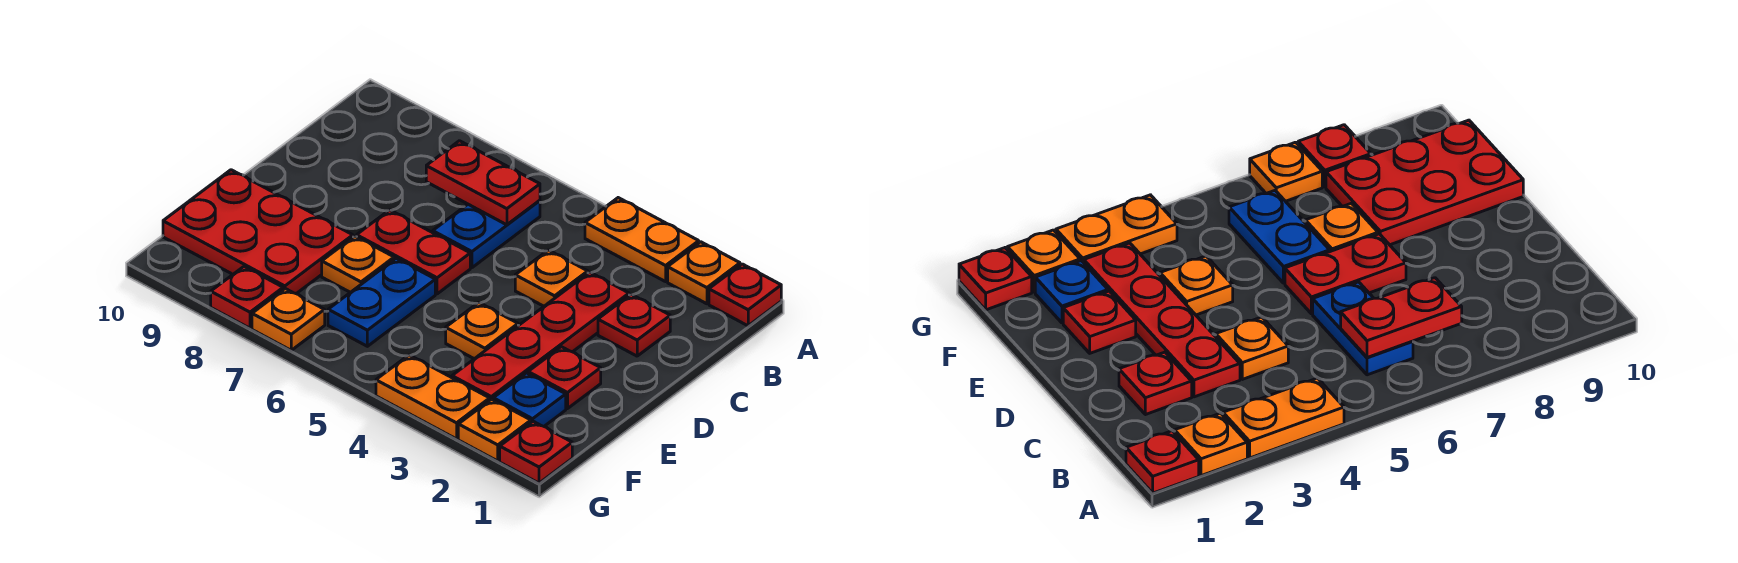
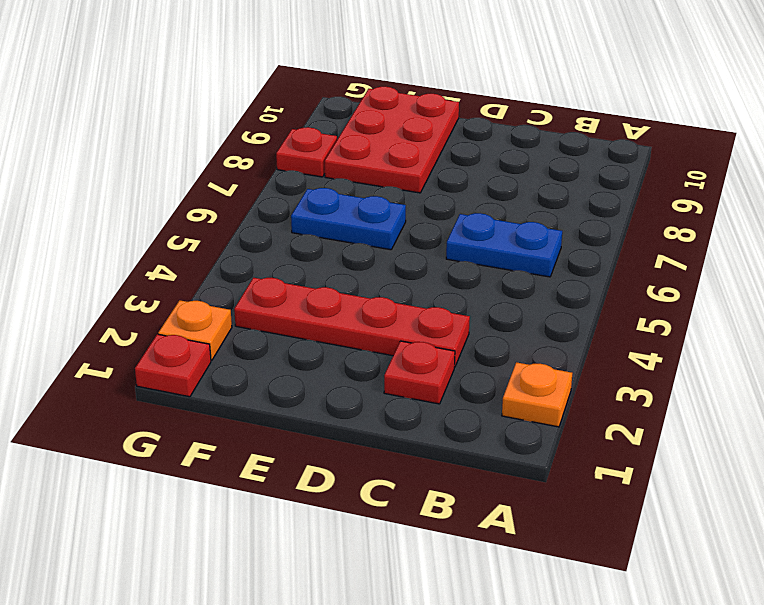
none -> red 1x1 plate [709,264,781,326]
none -> orange 1x2 plate [585,198,699,282]
none -> orange 1x1 plate [515,250,588,306]

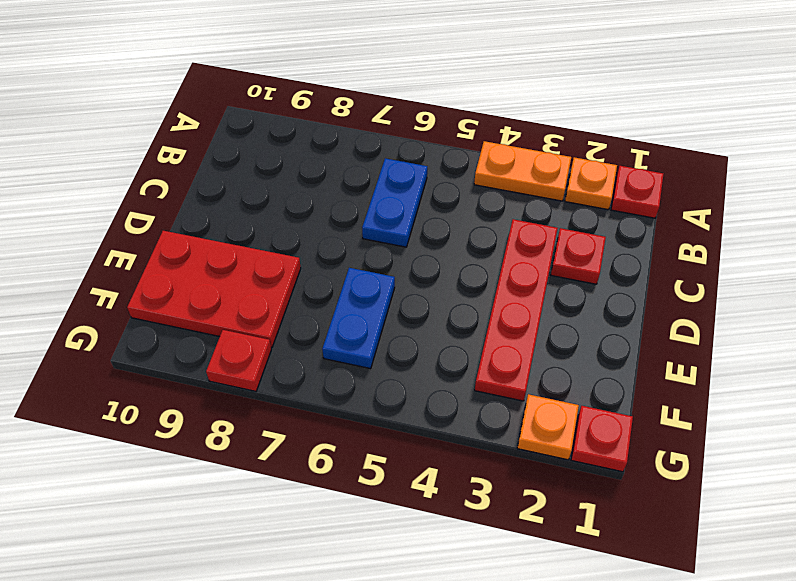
none -> orange 1x1 plate [515,250,588,306]
none -> red 1x2 plate [357,210,470,294]
none -> red 1x1 plate [528,347,601,409]

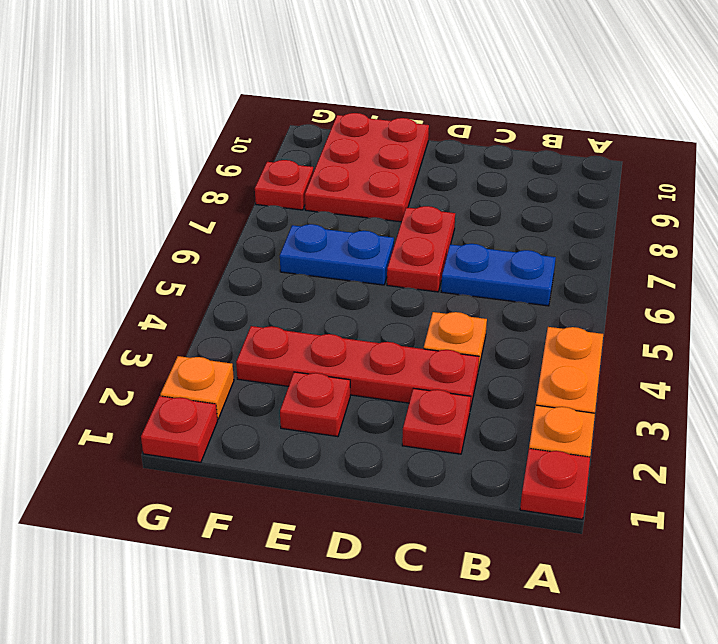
none -> orange 1x1 plate [446,303,518,359]
none -> orange 1x1 plate [322,236,394,292]
none -> blue 1x1 plate [493,373,566,426]

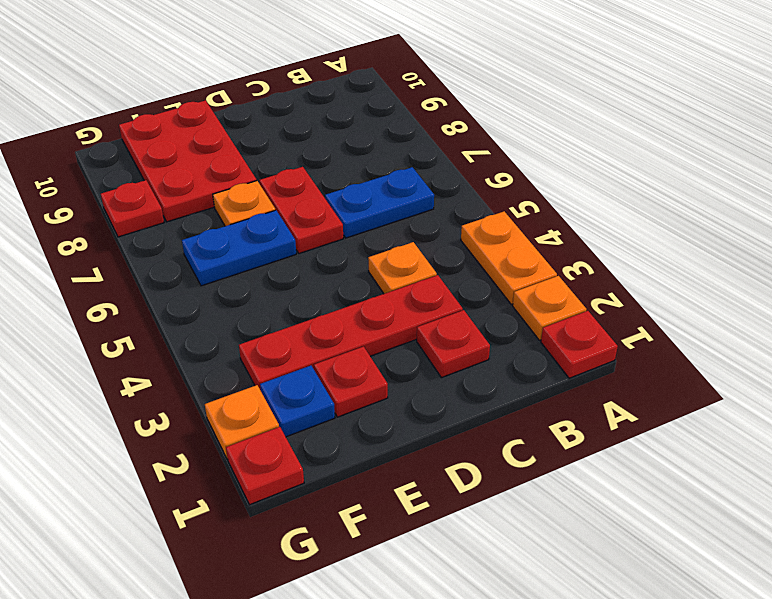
none -> orange 1x1 plate [446,303,518,359]
none -> orange 1x2 plate [376,355,490,439]
none -> orange 1x1 plate [252,289,325,350]

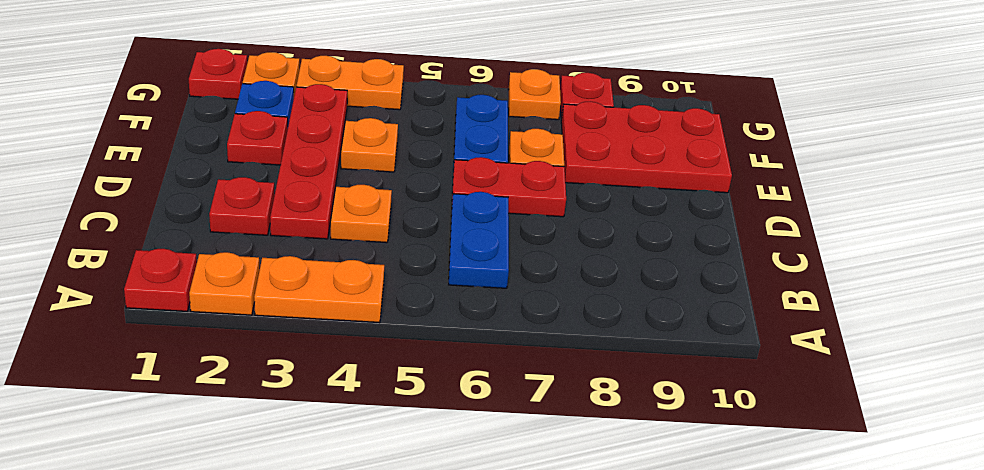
none -> red 1x2 plate [426,141,540,225]

